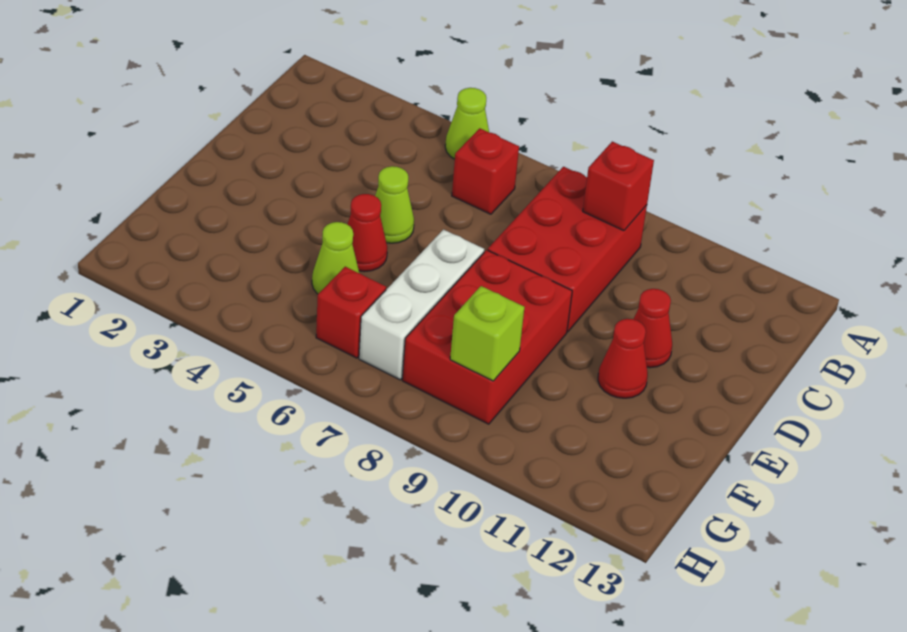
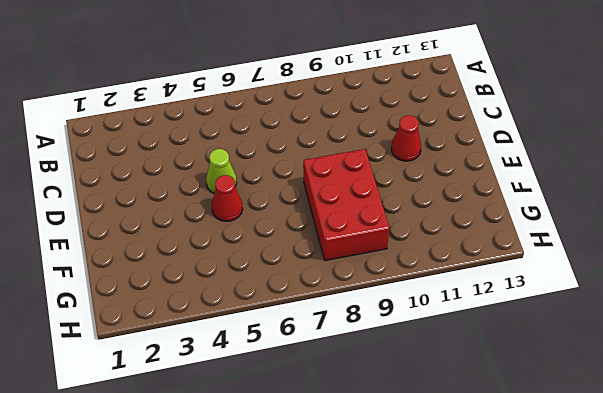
none -> lime 1x1 cone [445,88,489,159]
none -> red 1x1 brick [452,128,519,214]
none -> red 2x3 brick [488,167,647,332]

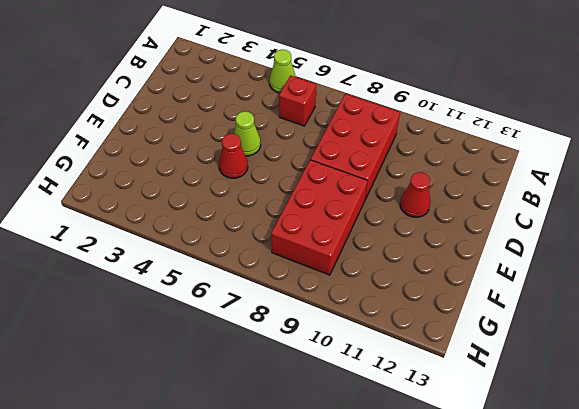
none -> white 1x3 brick [359,230,484,380]
none -> red 1x1 cone [598,319,648,398]
none -> lime 1x1 cone [312,222,359,294]

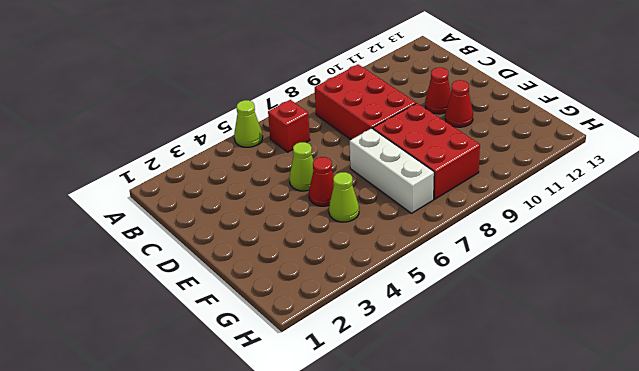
none -> red 1x1 brick [316,267,386,358]
none -> red 1x1 brick [583,142,654,231]
none -> lime 1x1 brick [450,286,524,381]

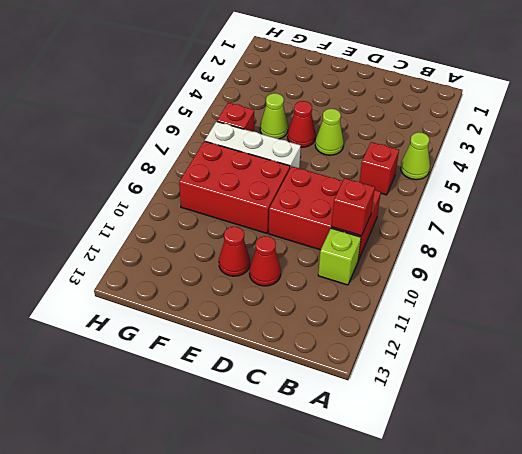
lime 1x1 brick [318,228,361,285] -> lime 1x1 brick moved to [450,286,524,381]

